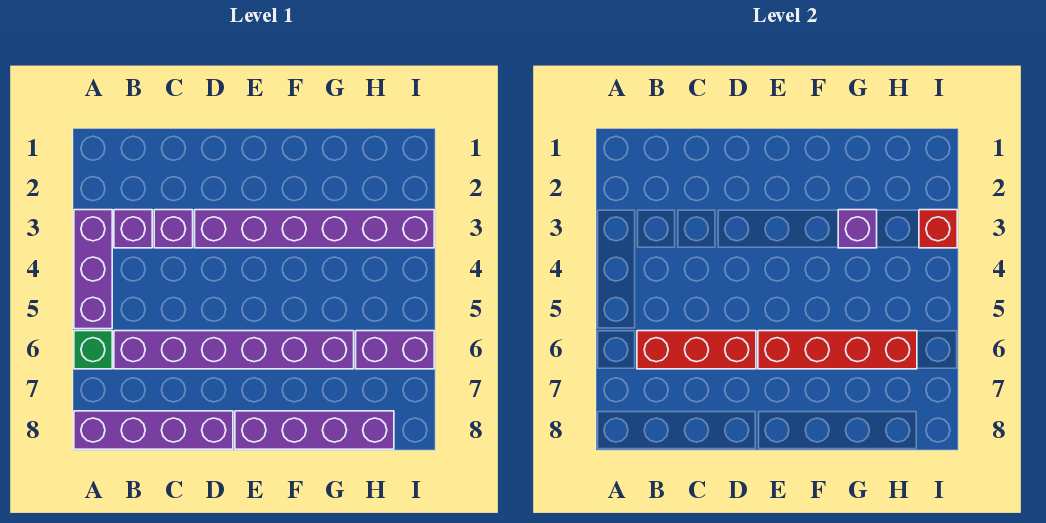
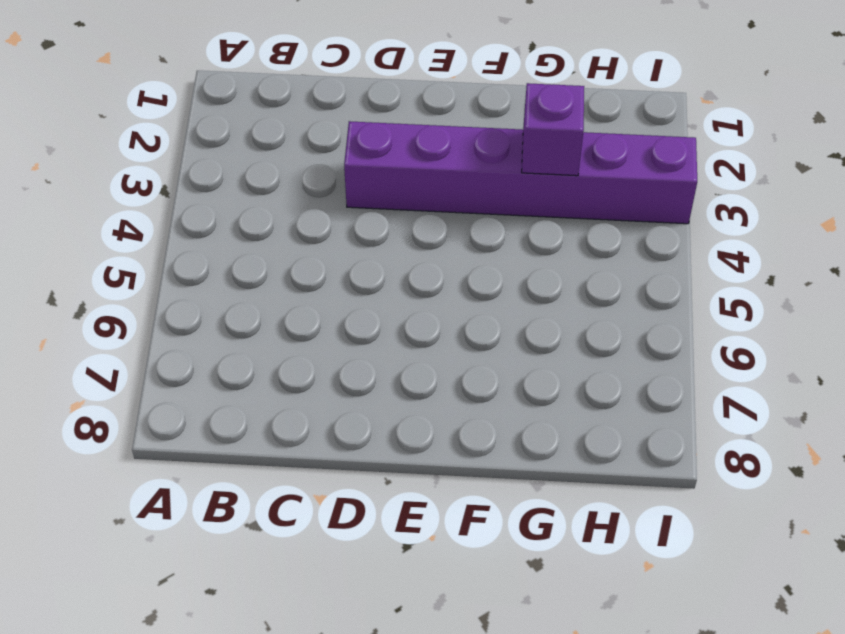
none -> purple 1x3 brick [74,210,112,329]
none -> green 1x1 brick [74,331,112,369]
none -> purple 1x4 brick [74,411,233,449]

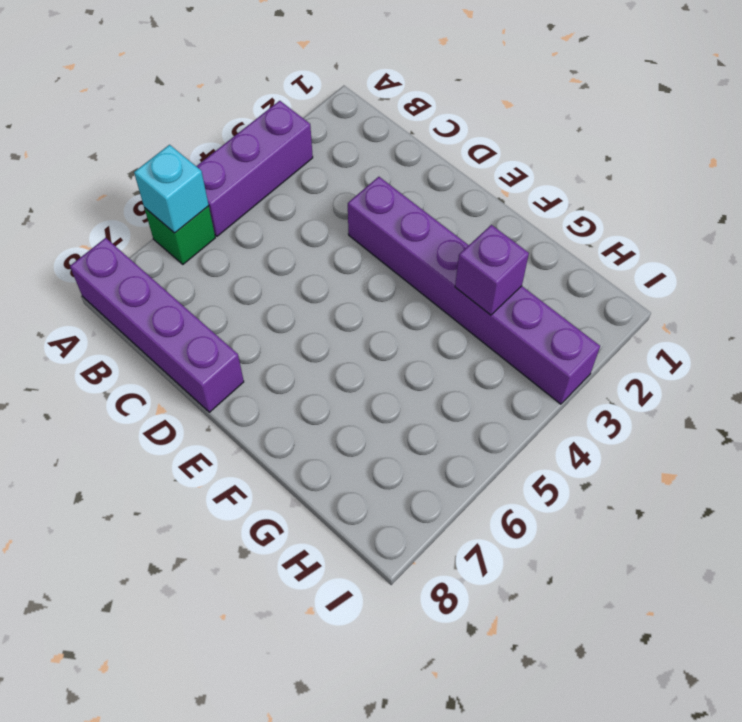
cyan 1x1 brick [134,145,209,233] -> none
none -> purple 1x1 brick [114,210,152,248]
none -> purple 1x6 brick [114,331,354,369]
none -> purple 1x1 brick [154,210,193,248]

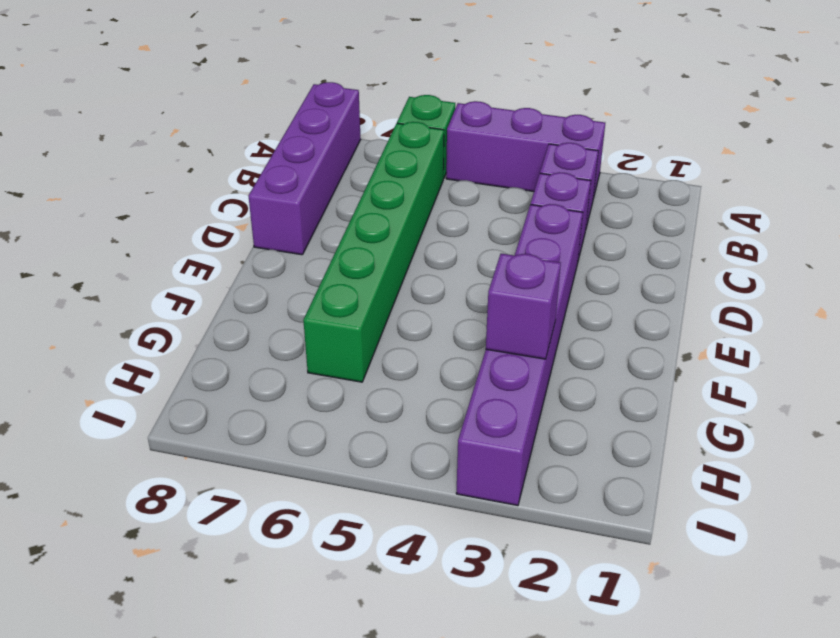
green 1x6 brick [303,122,444,382] -> purple 1x6 brick [114,331,354,369]
none -> purple 1x4 brick [235,411,394,449]
none -> purple 1x2 brick [356,331,434,369]
none -> red 1x3 brick [637,331,756,369]

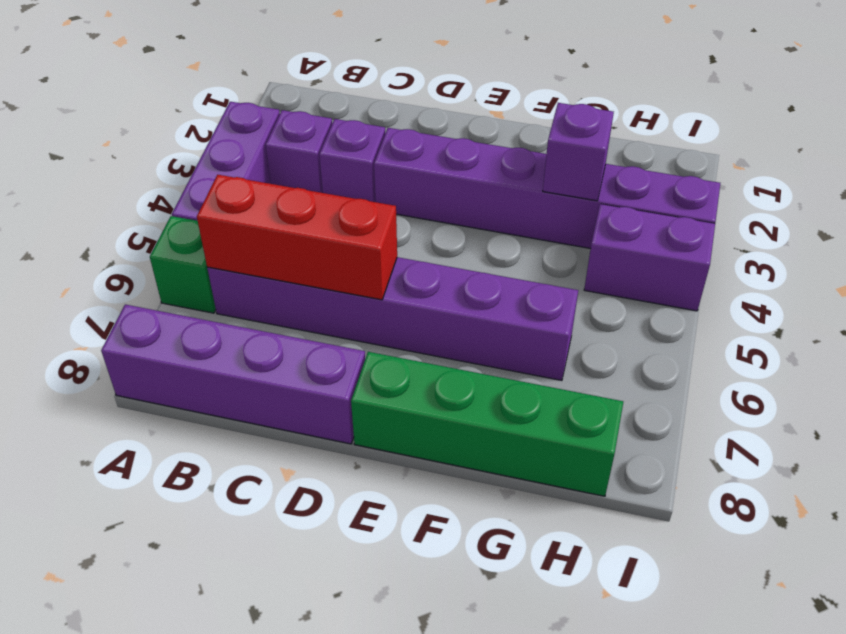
green 1x4 brick [351,352,623,496] -> purple 1x4 brick [235,411,394,449]
purple 1x2 brick [584,204,715,311] -> purple 1x2 brick moved to [356,331,434,369]
none -> red 1x4 brick [758,331,917,369]
none -> red 1x1 brick [919,210,957,248]

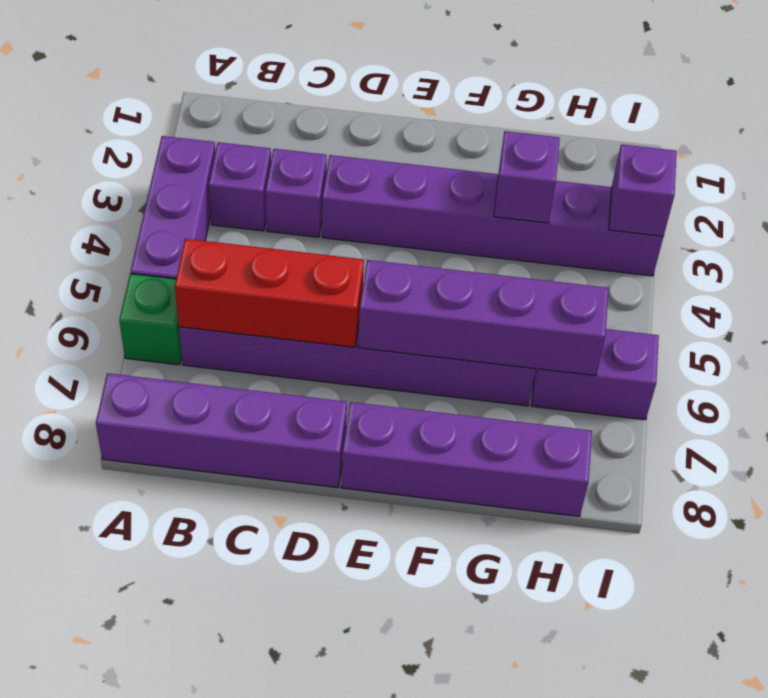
purple 1x4 brick [358,260,609,376] -> red 1x4 brick [758,331,917,369]
purple 1x1 brick [609,144,677,236] -> red 1x1 brick [919,210,957,248]

